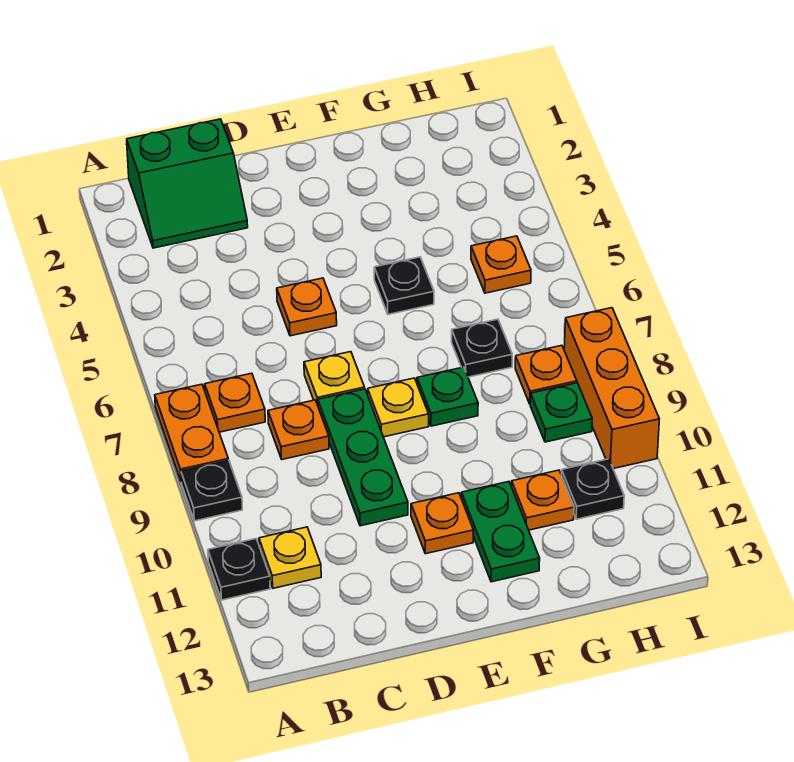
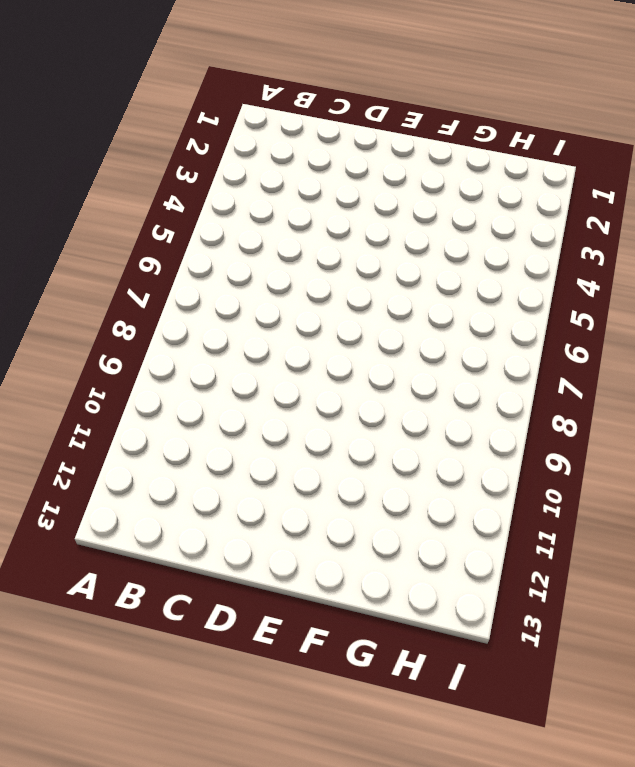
none -> orange 1x2 plate [155,384,228,481]
none -> black 1x1 plate [181,460,242,521]
none -> black 1x1 plate [208,539,270,600]

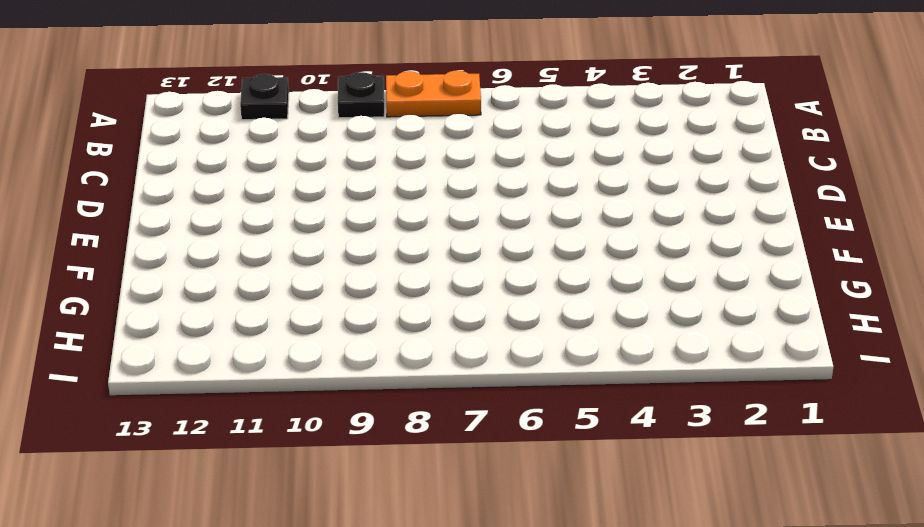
none -> green 2x2 slope [127,119,248,248]
none -> orange 1x1 plate [205,373,265,432]
none -> yellow 1x1 plate [259,527,321,588]

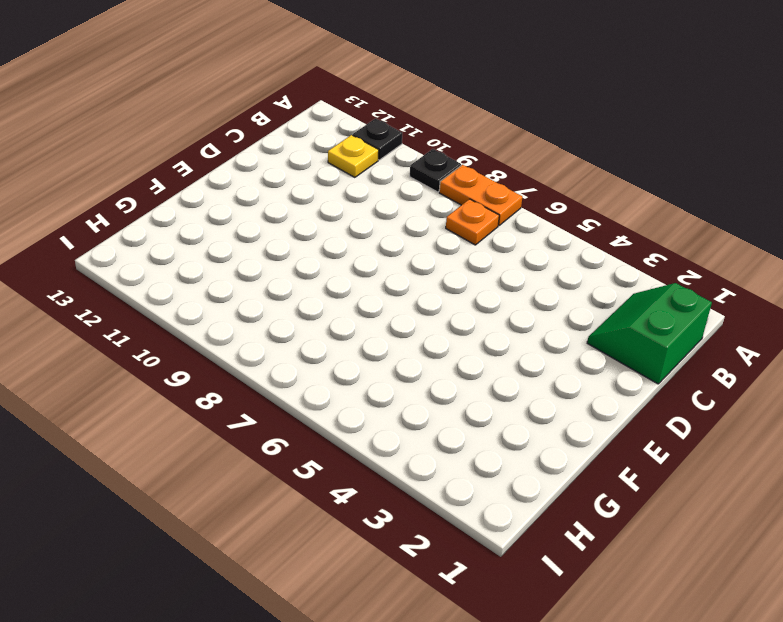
none -> orange 1x1 plate [268,400,329,459]
none -> orange 1x1 plate [277,278,337,336]
none -> yellow 1x1 plate [304,352,365,405]

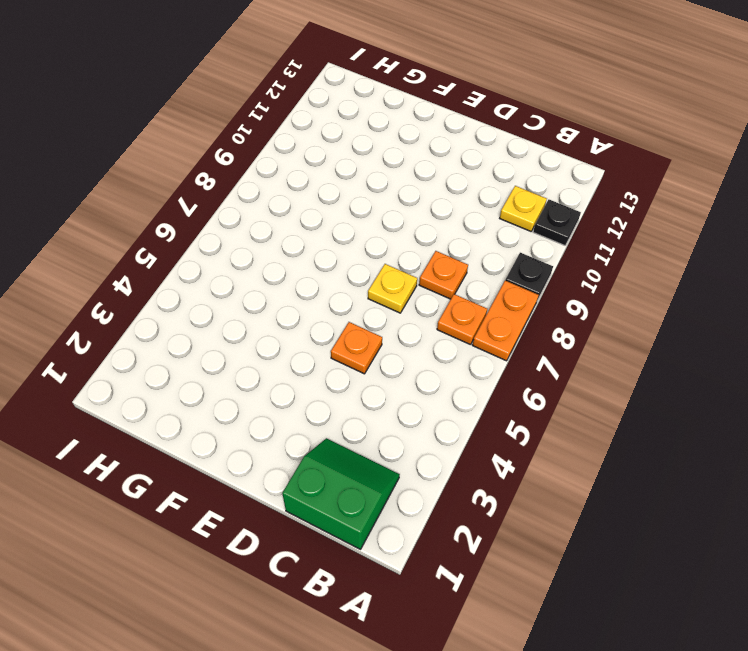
none -> green 1x3 plate [318,389,408,526]
none -> yellow 1x1 plate [368,378,429,437]
none -> orange 1x1 plate [411,493,474,554]

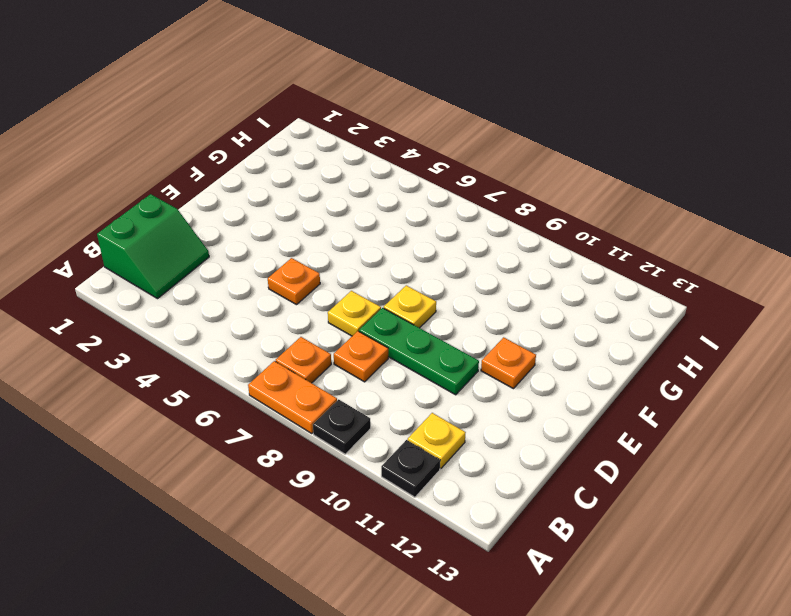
none -> black 1x1 plate [374,257,434,314]
none -> green 1x1 plate [417,367,478,426]
none -> green 1x2 plate [461,482,540,582]

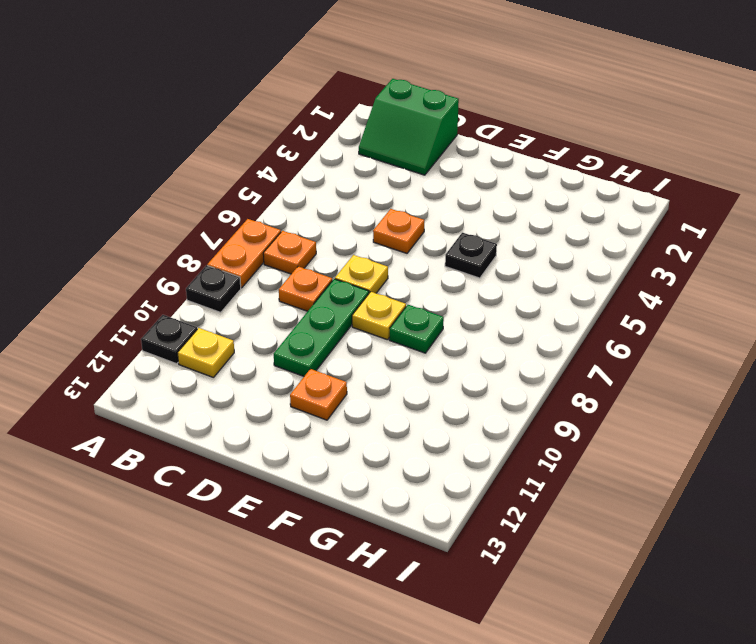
none -> green 1x2 plate [461,482,540,582]
none -> black 1x1 plate [452,319,512,377]
none -> orange 1x1 plate [512,470,574,530]

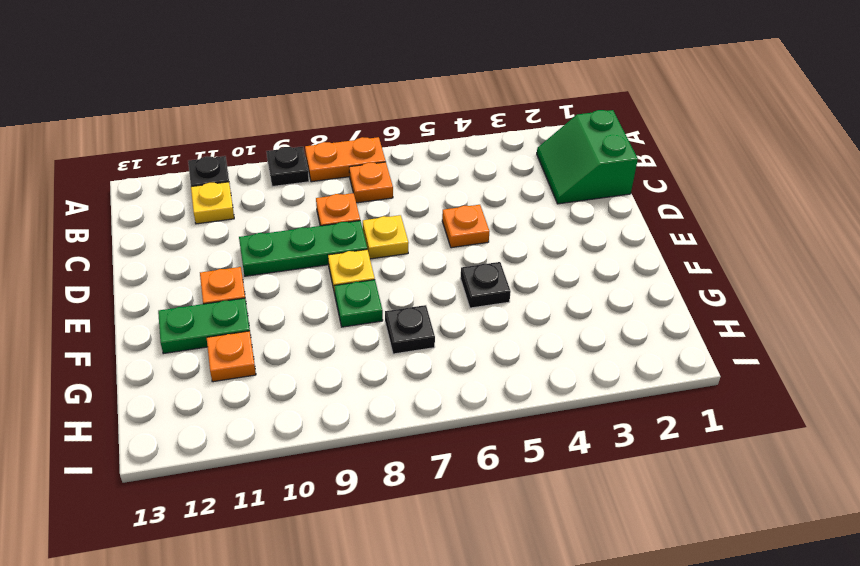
none -> orange 1x1 plate [471,236,531,293]
none -> orange 1x1 plate [515,345,577,404]
none -> green 1x1 plate [530,383,592,442]

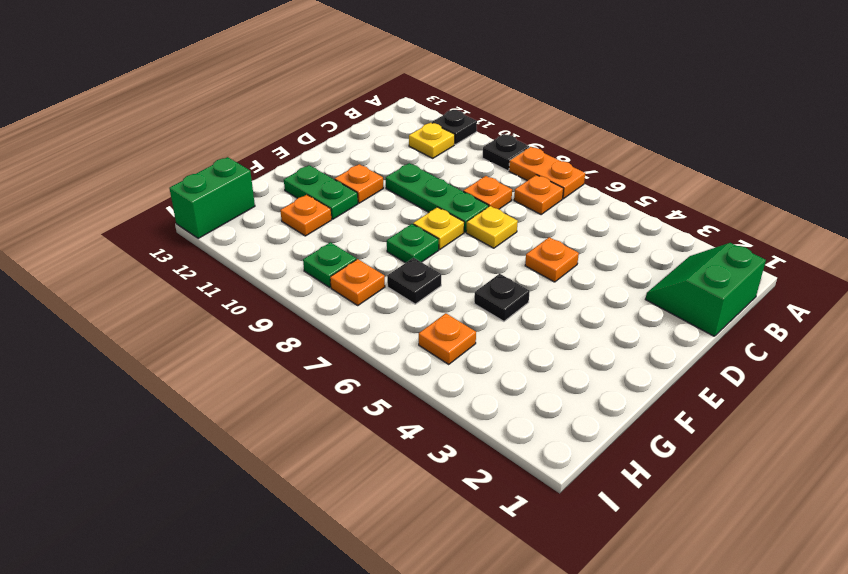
green 1x2 brick [169,157,255,238] -> none
none -> black 1x1 plate [561,459,624,519]
none -> orange 1x3 brick [564,308,659,469]

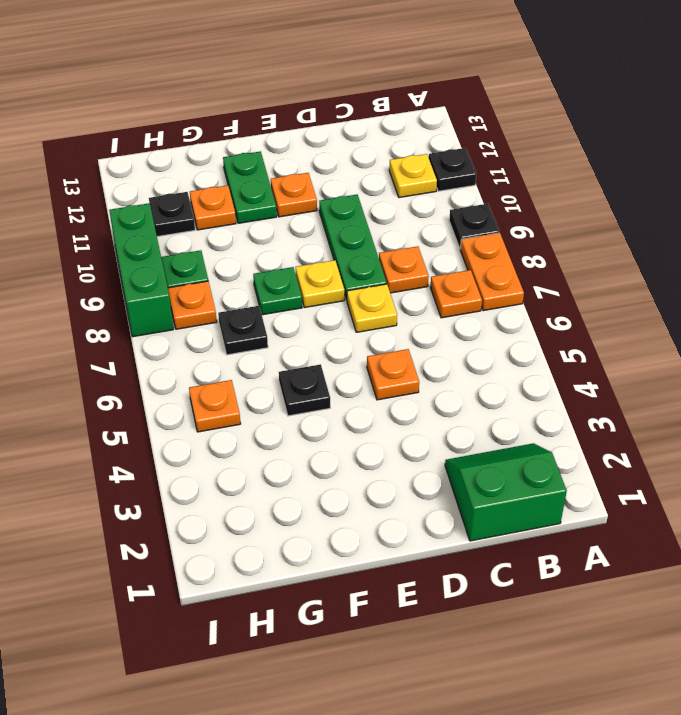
green 1x3 brick [109,203,173,337] -> orange 1x3 brick [564,308,659,469]

